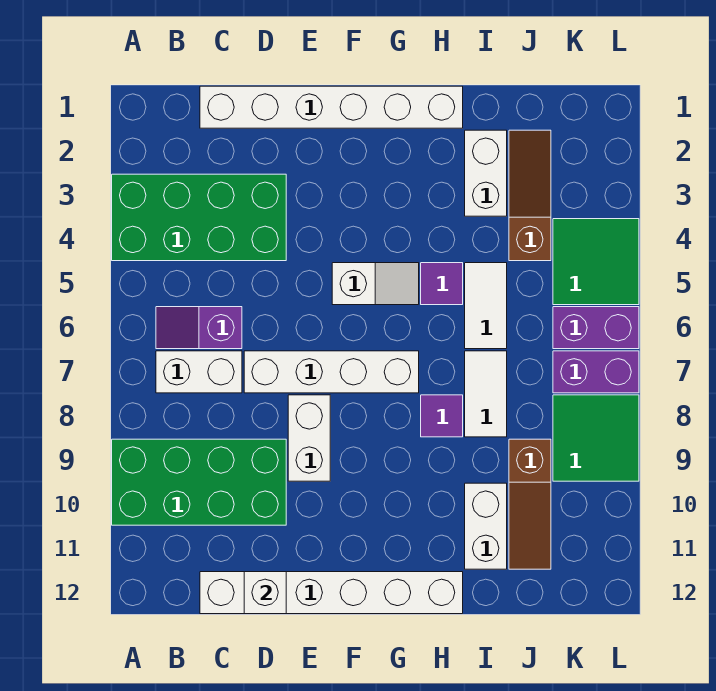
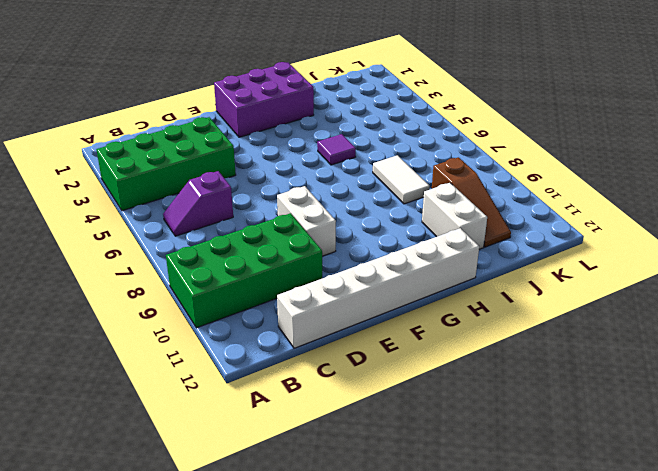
purple 2x3 brick [214,62,314,137] -> white 1x6 brick [200,86,463,128]
none -> white 1x2 brick [156,351,242,393]
none -> white 1x4 brick [244,351,419,393]
none -> white 1x2 slope [332,263,419,305]

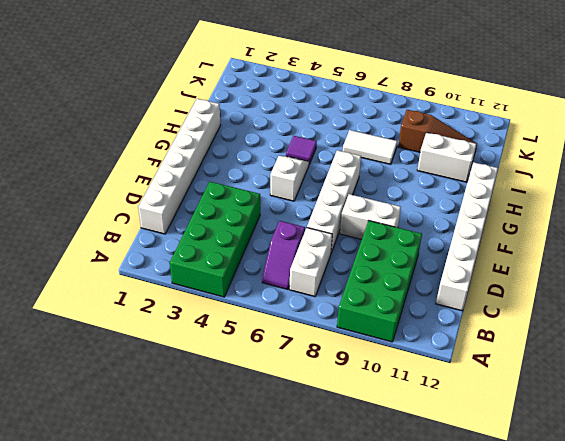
none -> purple 1x1 tile [421,395,463,437]
none -> white 1x2 brick [465,130,507,216]
none -> white 1x2 tile [465,263,507,349]

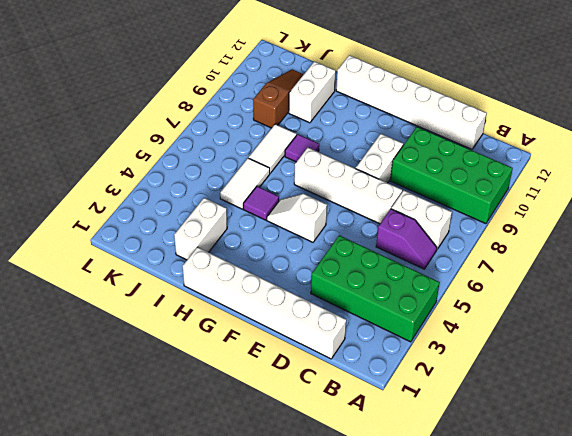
none -> brown 1x3 slope [509,130,551,261]
none -> green 2x2 tile [553,219,639,305]
none -> purple 1x2 brick [553,307,639,349]

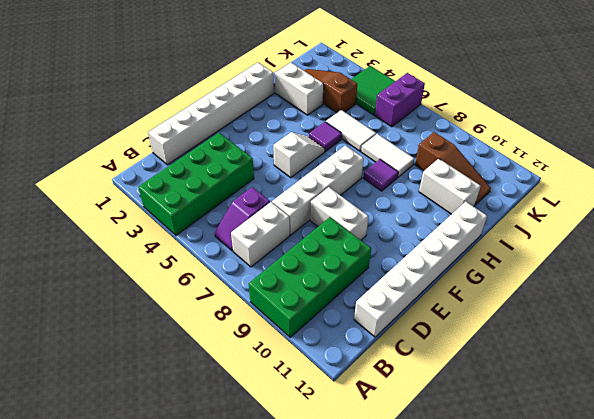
none -> purple 1x2 brick [553,351,639,393]
none -> green 2x2 tile [553,395,639,481]
none -> white 1x1 brick [244,572,286,614]

